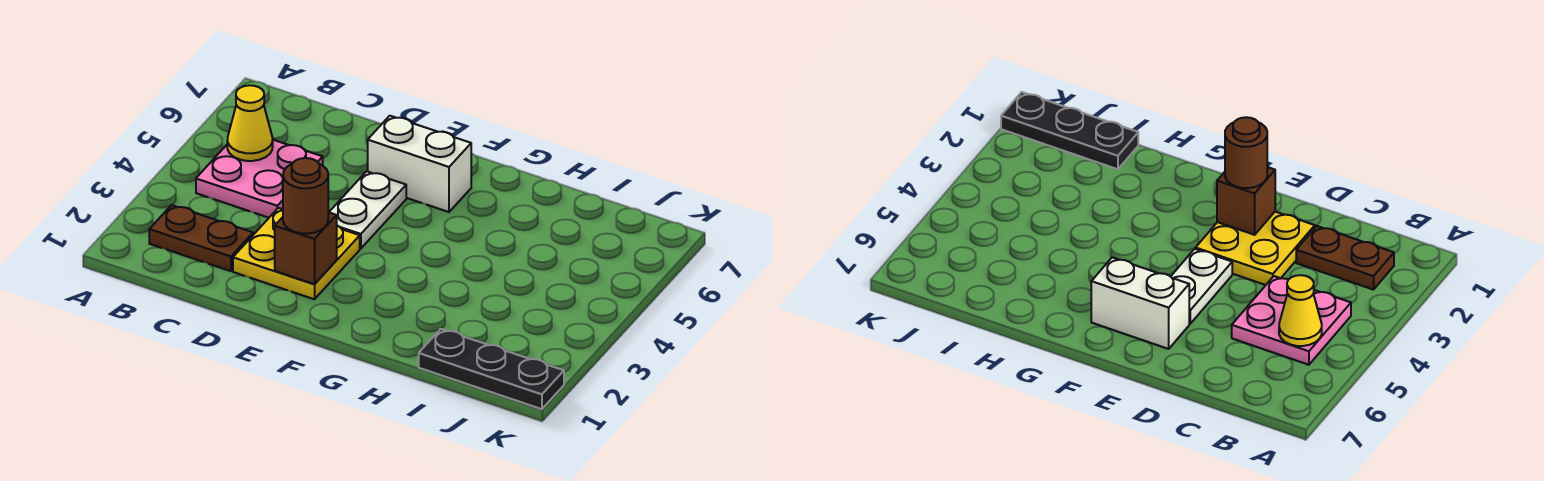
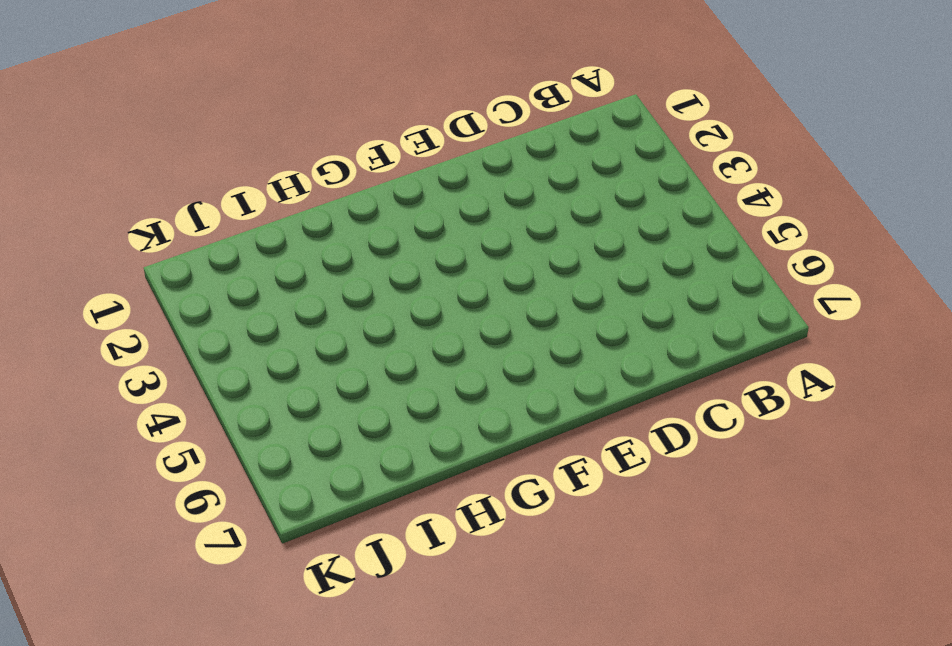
none -> brown 1x2 plate [149,205,253,271]
none -> pink 2x2 plate [196,140,323,218]

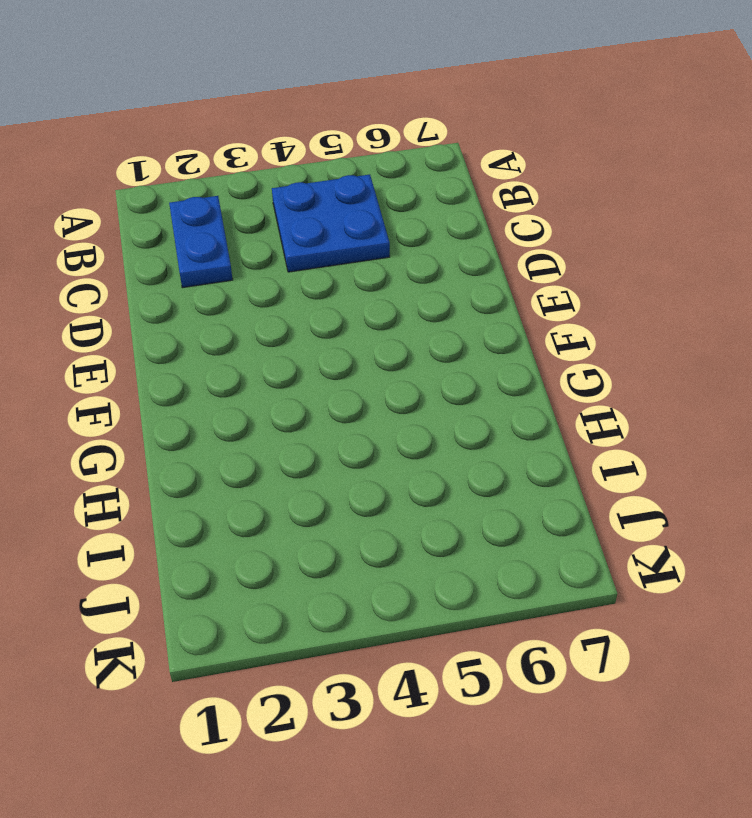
blue 1x2 plate [169,196,233,288] -> brown 1x2 plate [149,205,253,271]
blue 2x2 plate [272,175,390,272] -> pink 2x2 plate [196,140,323,218]
none -> yellow 2x2 plate [233,208,360,299]
none -> white 1x2 plate [329,171,406,249]

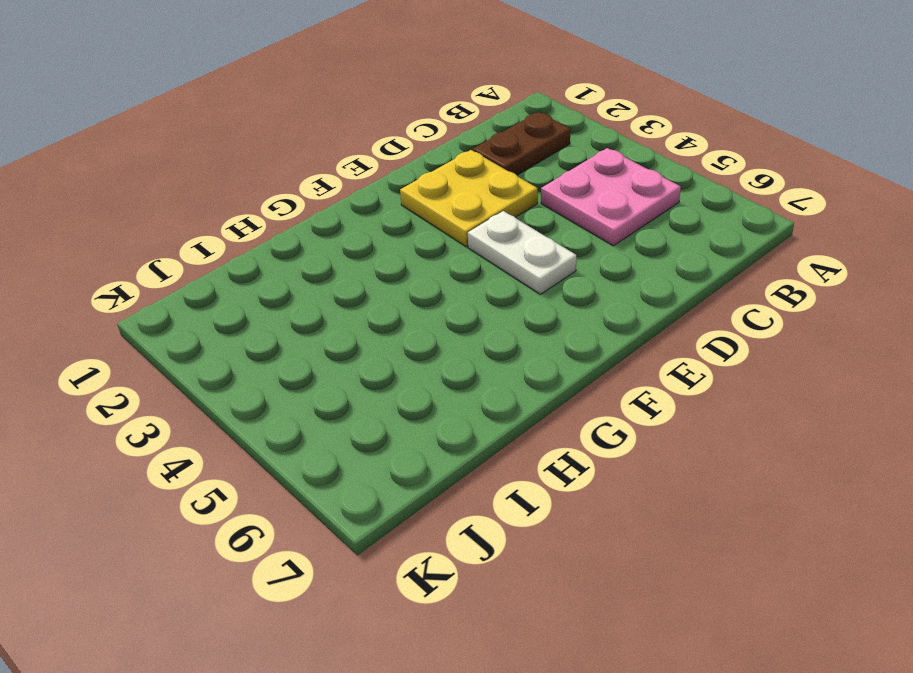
none -> white 1x2 brick [368,116,471,212]
none -> black 1x3 plate [419,329,564,409]

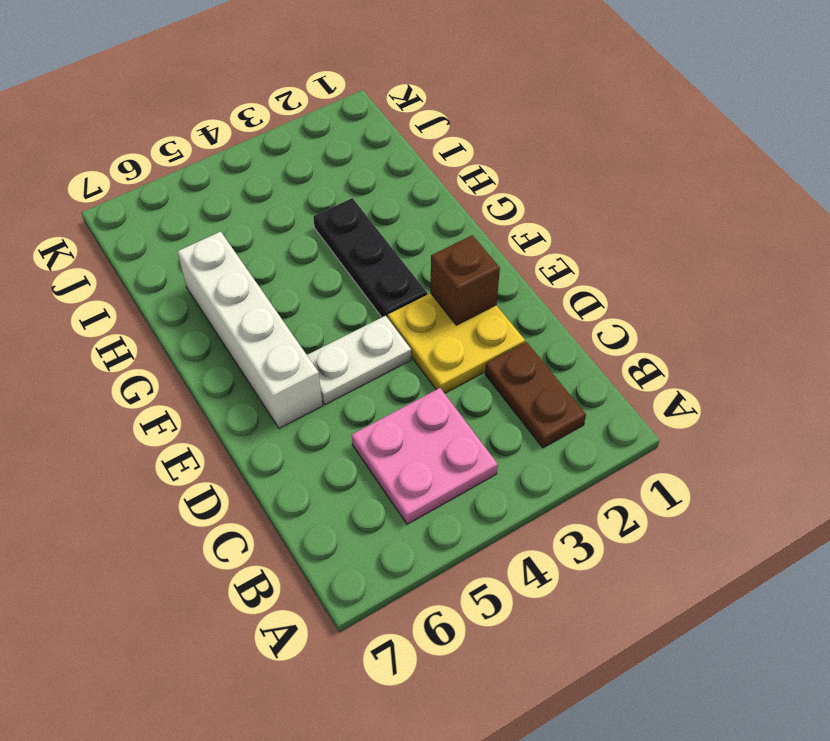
white 1x4 brick [178,232,323,428] -> white 1x2 brick [368,116,471,212]
black 1x3 plate [313,198,427,318] -> black 1x3 plate moved to [419,329,564,409]
none -> yellow 1x1 cone [227,85,273,161]
none -> brown 1x1 round brick [283,158,328,234]

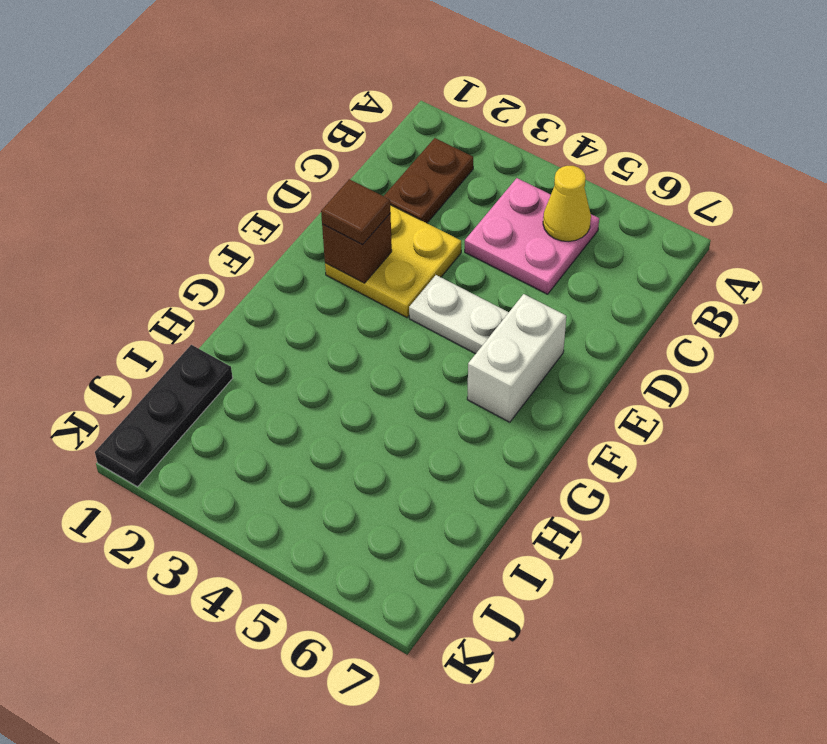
brown 1x1 tile [321,179,390,245] -> brown 1x1 round brick [283,158,328,234]

